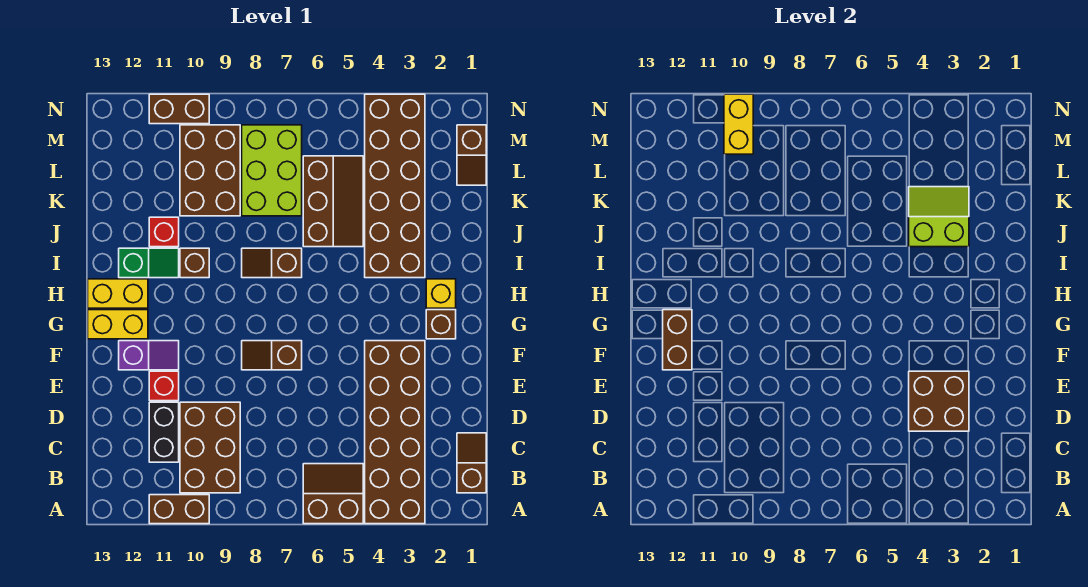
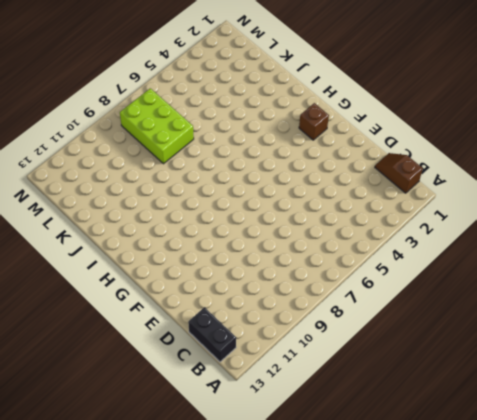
black 1x2 brick [188,307,236,362] -> black 1x2 brick moved to [149,402,179,462]
none -> brown 2x6 brick [365,341,425,524]
none -> brown 2x2 slope [303,464,363,524]
none -> brown 1x2 brick [149,495,209,524]

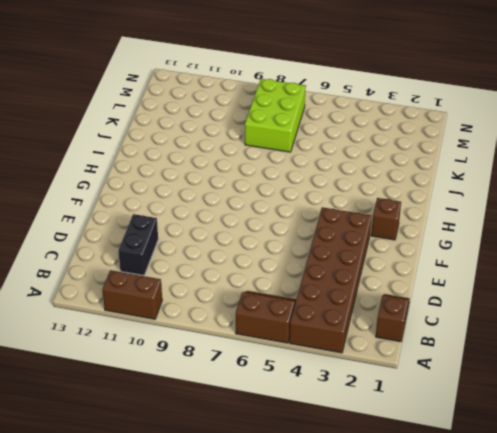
none -> brown 2x3 brick [180,402,240,493]
none -> red 1x1 brick [149,371,179,401]
none -> brown 1x2 slope [242,341,302,370]

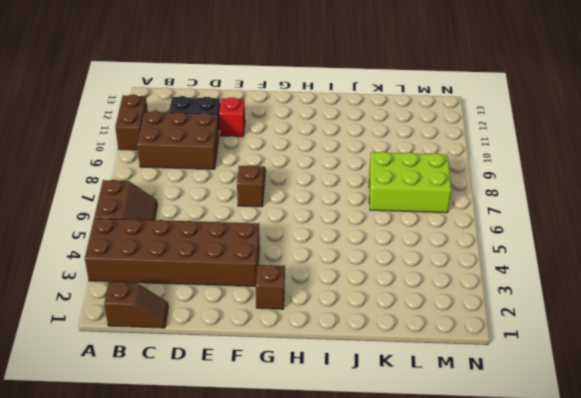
none -> purple 1x2 slope [119,341,179,370]
none -> yellow 1x2 brick [88,310,148,339]
none -> yellow 1x1 brick [426,279,456,308]

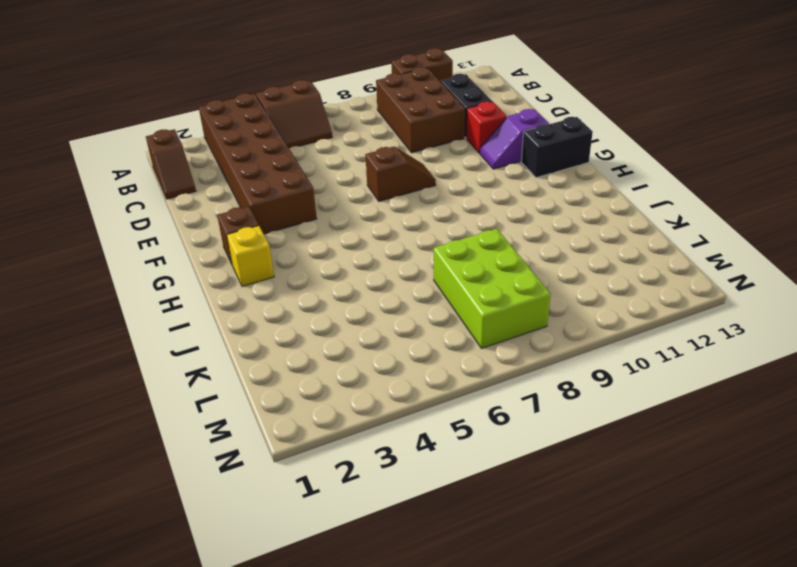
black 1x2 brick [521,117,593,178] -> yellow 1x2 brick [88,310,148,339]
none -> yellow 1x2 brick [88,279,148,308]
none -> brown 2x6 brick [365,94,425,278]
none -> brown 1x2 slope [242,248,302,278]

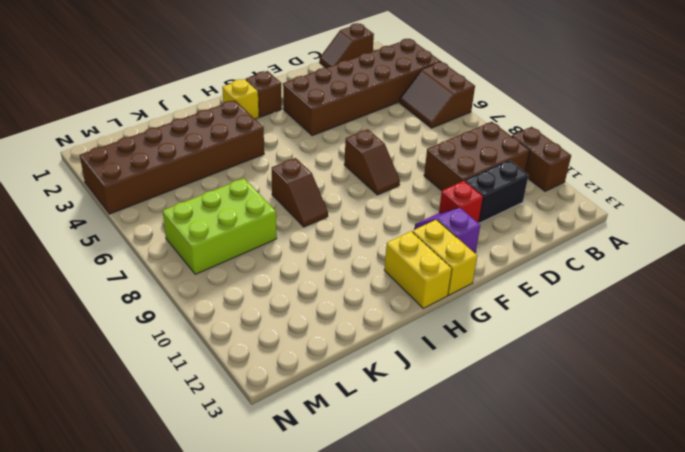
none -> brown 1x1 brick [180,248,209,278]
none -> green 1x2 slope [119,248,179,278]
none -> brown 2x3 slope [303,156,363,247]

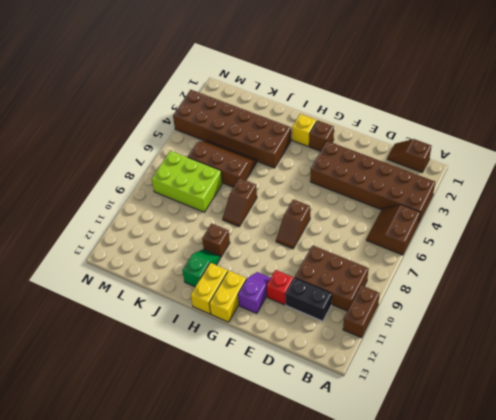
none -> red 1x1 brick [149,217,179,247]
none -> brown 2x3 brick [180,125,240,216]
none -> brown 1x2 slope [457,125,486,185]

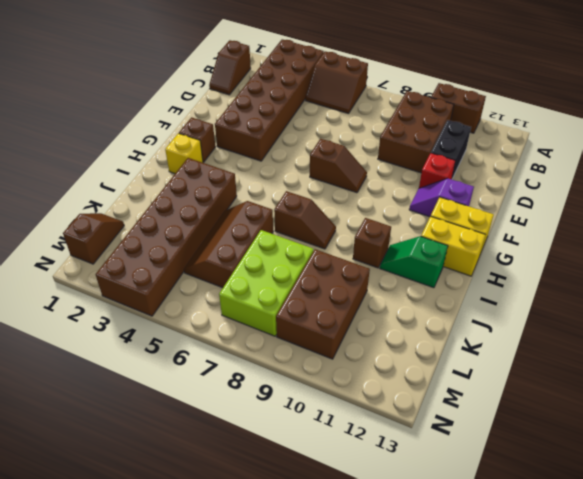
none -> red 1x1 brick [149,217,179,247]
none -> brown 1x2 brick [149,94,209,124]
none -> brown 2x2 brick [909,371,969,431]

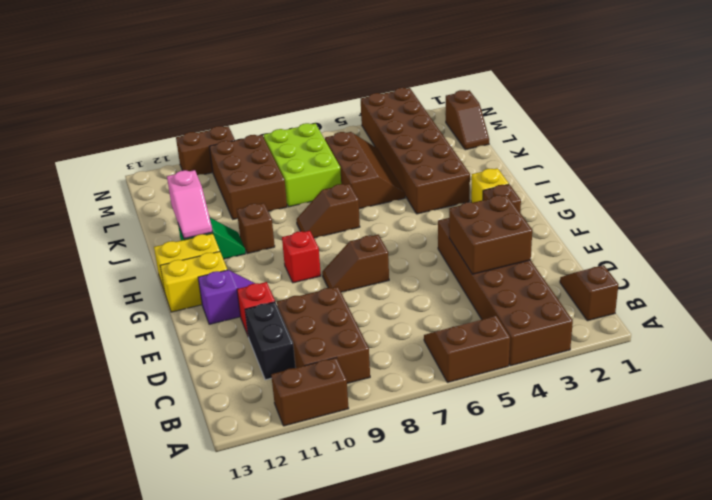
red 1x1 brick [282,231,321,283] -> red 1x1 brick moved to [149,217,179,247]
pink 1x2 slope [167,170,212,239] -> none
none -> brown 1x2 brick [663,310,692,370]
none -> lime 2x2 slope [909,187,969,247]
none -> yellow 1x2 brick [724,94,753,154]

